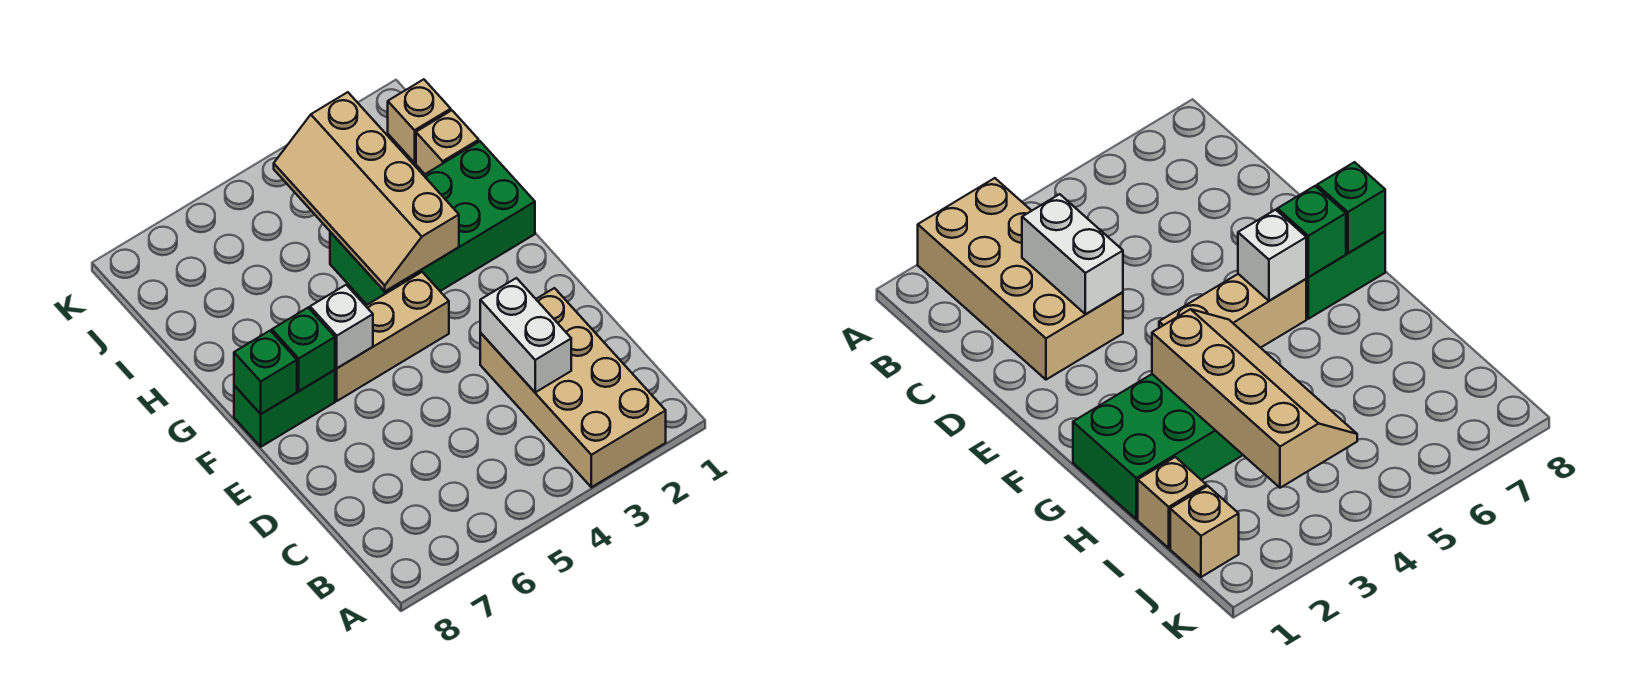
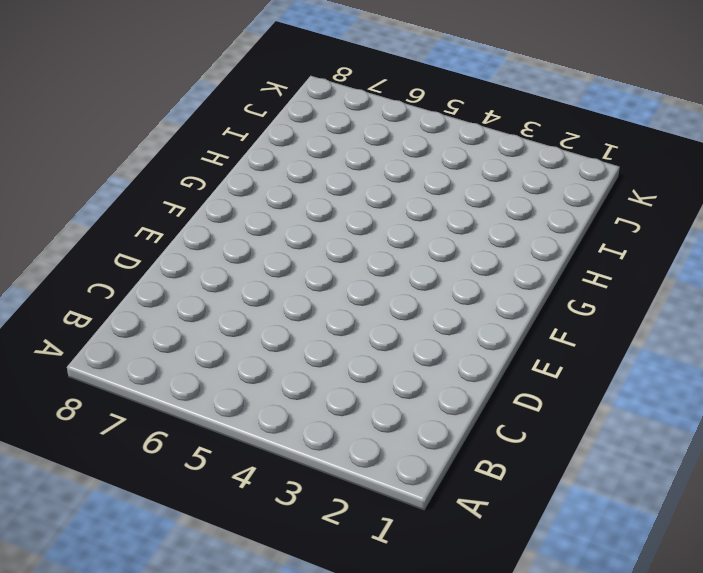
none -> tan 2x4 brick [480,288,666,487]
none -> tan 1x3 brick [335,272,449,401]

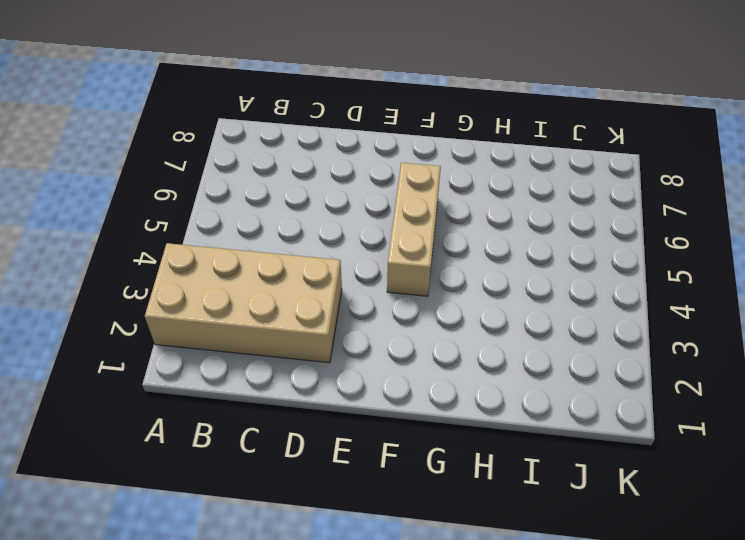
none -> green 1x2 brick [234,370,335,447]
none -> green 2x4 brick [330,141,535,305]

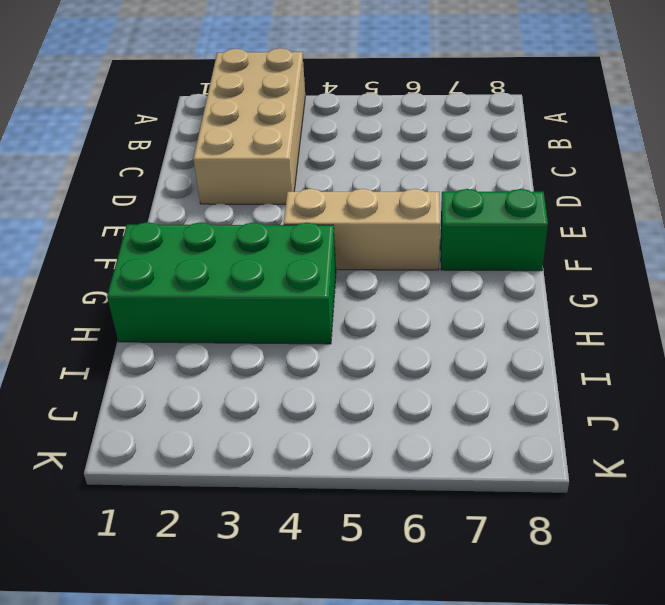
none -> tan 1x1 brick [416,110,479,174]
none -> tan 1x1 brick [388,79,451,163]

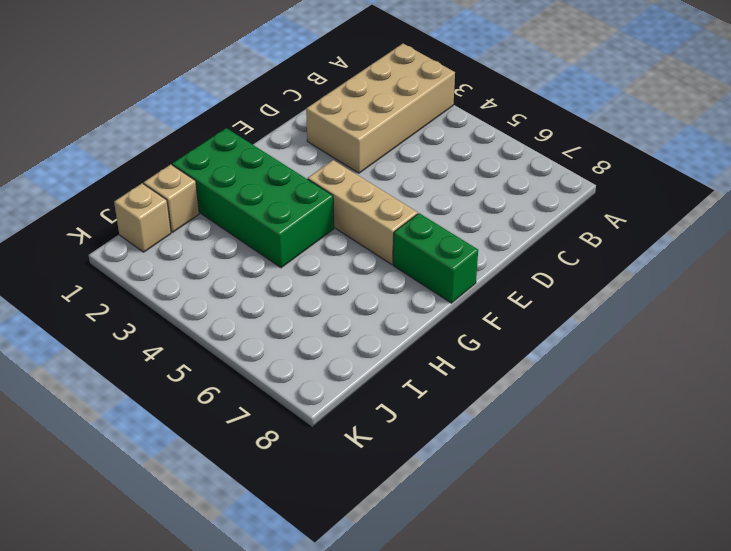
none -> white 1x2 brick [480,278,571,392]
none -> white 1x1 brick [310,285,373,368]

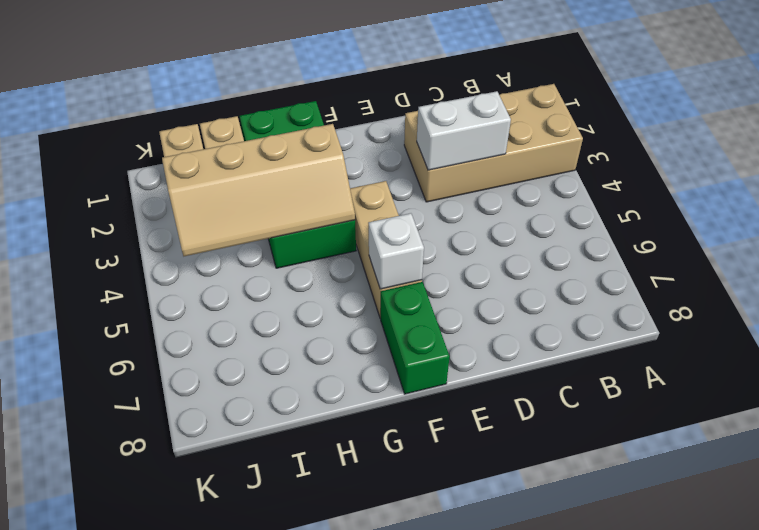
none -> green 1x1 brick [272,308,335,391]
none -> green 1x1 brick [234,331,297,414]

